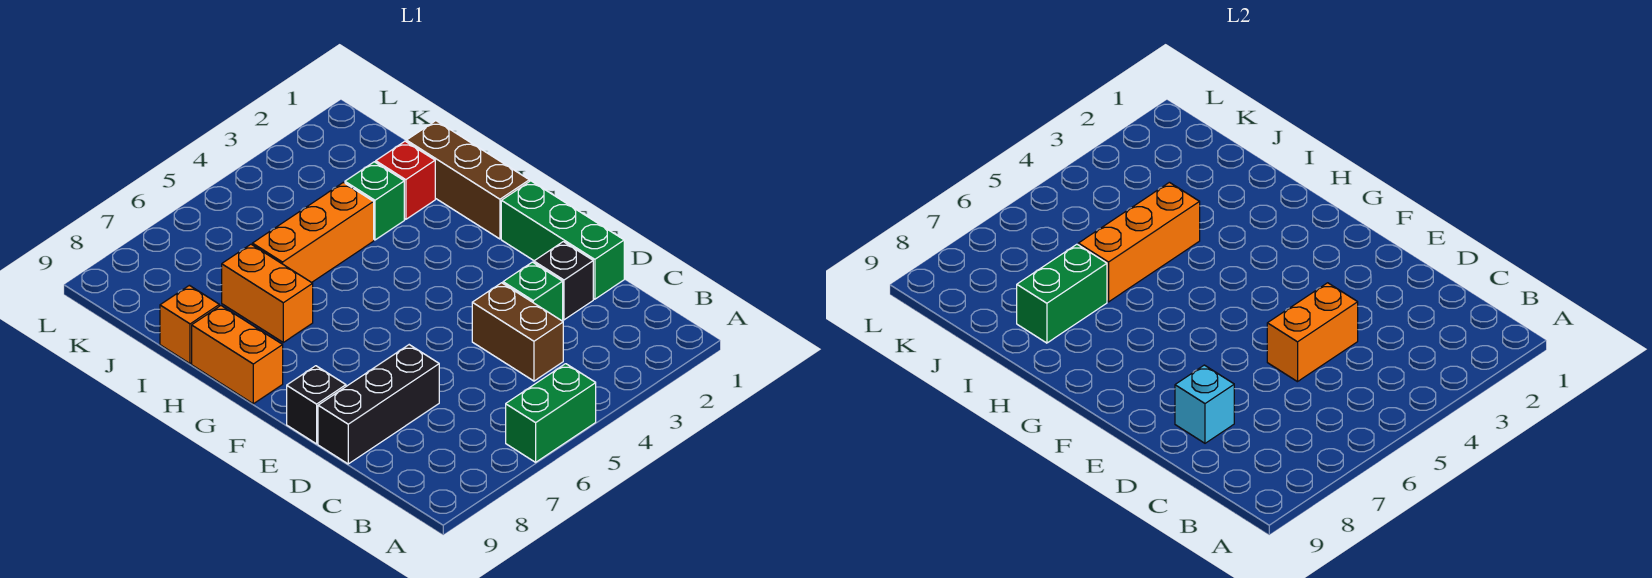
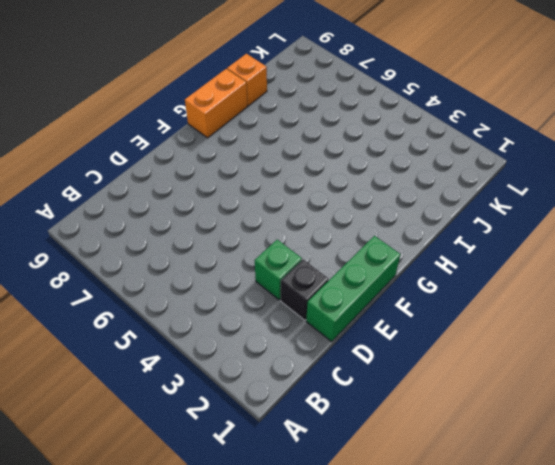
none -> green 1x2 brick [506,364,596,462]
none -> brown 1x2 brick [472,283,563,381]
none -> black 1x3 brick [318,345,439,464]

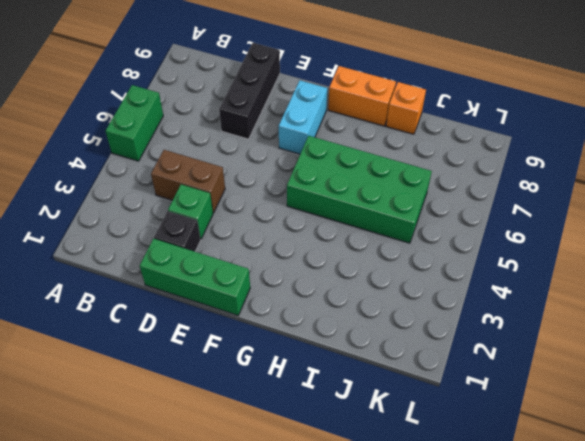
cyan 1x2 brick [279,80,327,154] -> none
green 2x4 brick [287,136,432,243] -> orange 1x3 brick [252,182,374,283]
none -> black 1x1 brick [287,366,346,444]
none -> brown 1x3 brick [407,121,529,239]
none -> orange 1x2 brick [222,244,313,342]

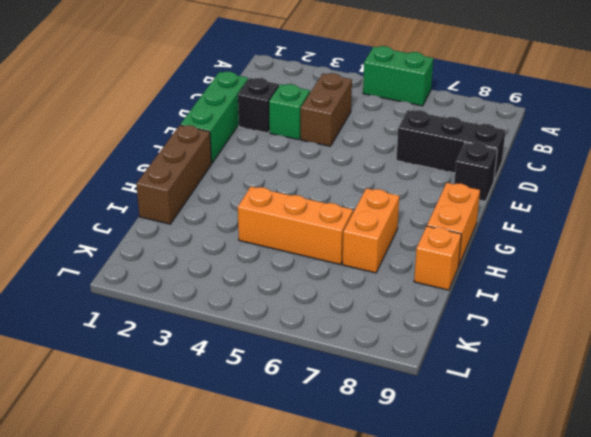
none -> red 1x1 brick [376,141,435,219]
none -> green 1x1 brick [345,162,404,240]
none -> orange 1x2 brick [1267,283,1358,382]

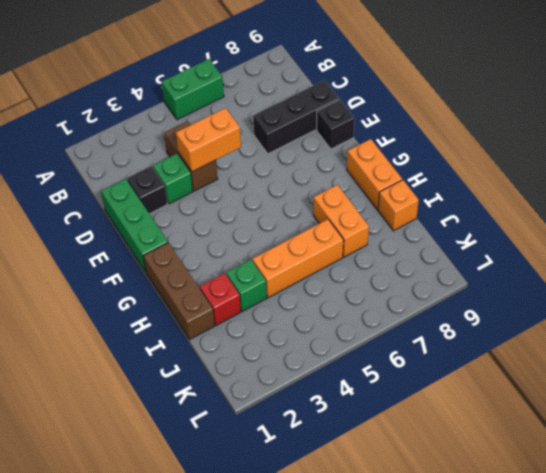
none -> cyan 1x1 brick [1175,365,1234,443]
none -> orange 1x3 brick [1078,182,1200,302]
none -> green 1x2 brick [1017,244,1107,343]

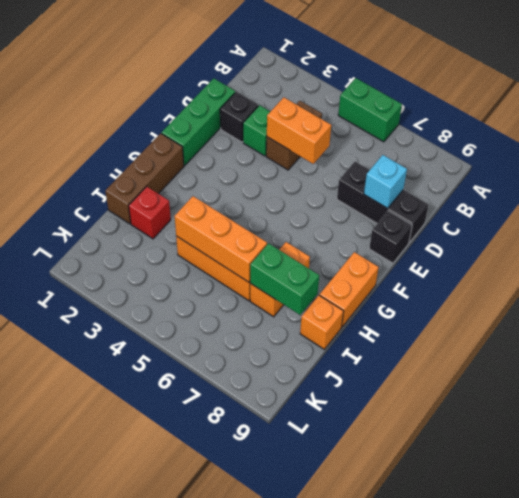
none -> green 1x1 brick [345,162,404,240]

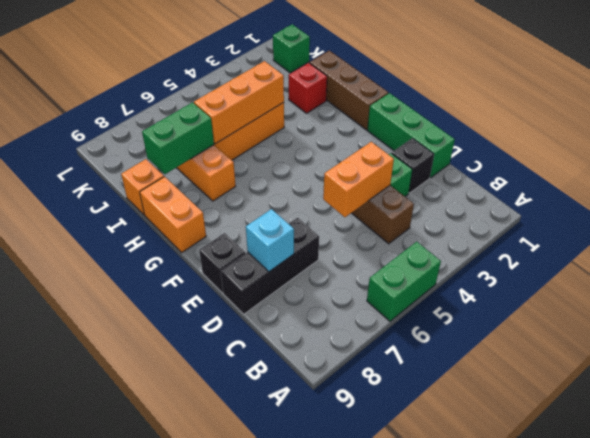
green 1x1 brick [273,24,310,73] -> green 1x1 brick moved to [345,162,404,240]

